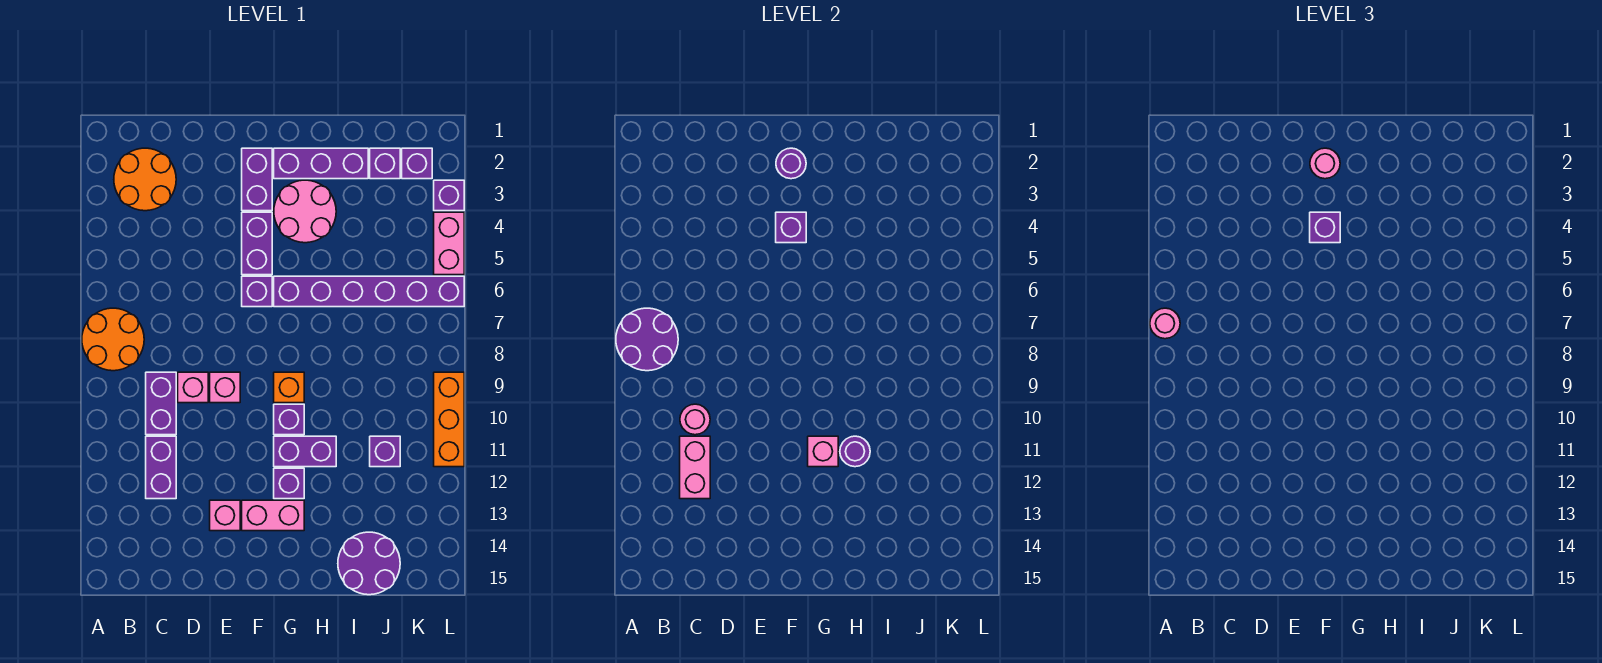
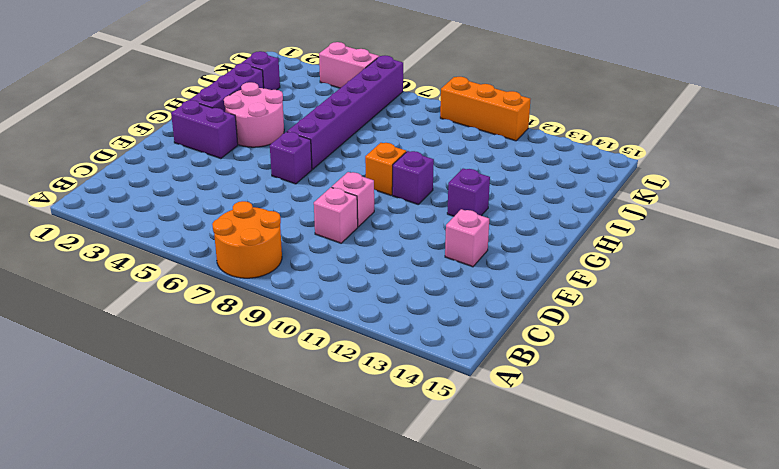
none -> orange 2x2 round brick [114,148,176,211]
none -> purple 1x2 brick [146,372,176,435]
none -> purple 1x2 brick [146,436,176,499]
none -> purple 1x2 brick [242,212,272,275]

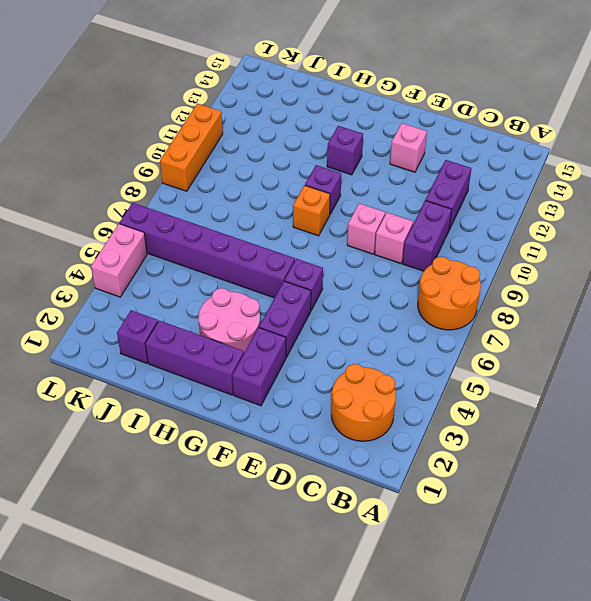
none -> pink 1x2 brick [242,500,304,531]
none -> purple 1x2 brick [274,436,336,467]
none -> purple 2x2 round brick [338,532,400,595]
none -> purple 1x1 brick [370,436,400,467]

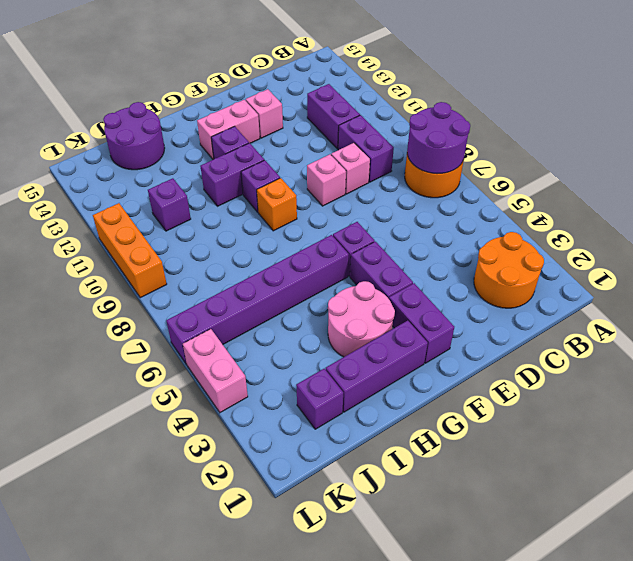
none -> purple 1x1 brick [402,148,432,179]
none -> purple 1x1 brick [434,180,464,211]
none -> pink 1x1 round brick [680,404,710,435]
none -> pink 1x2 brick [680,436,710,499]

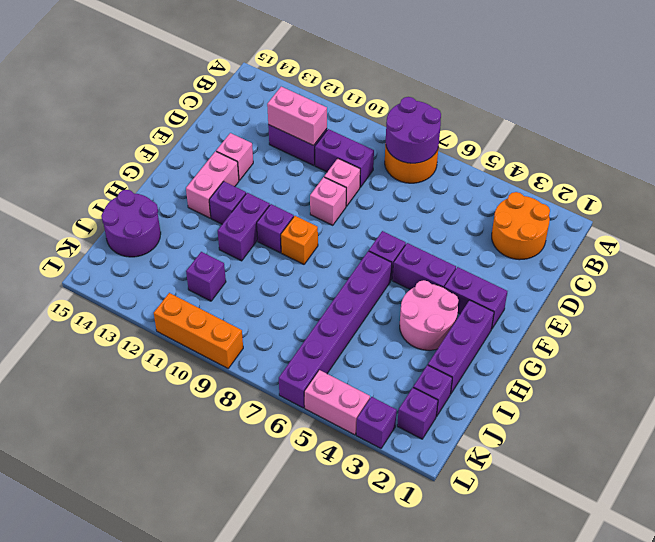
none -> pink 1x1 round brick [680,404,710,435]
none -> purple 1x1 round brick [776,148,806,179]
none -> purple 1x1 brick [776,212,806,243]
none -> pink 1x1 brick [808,436,838,467]

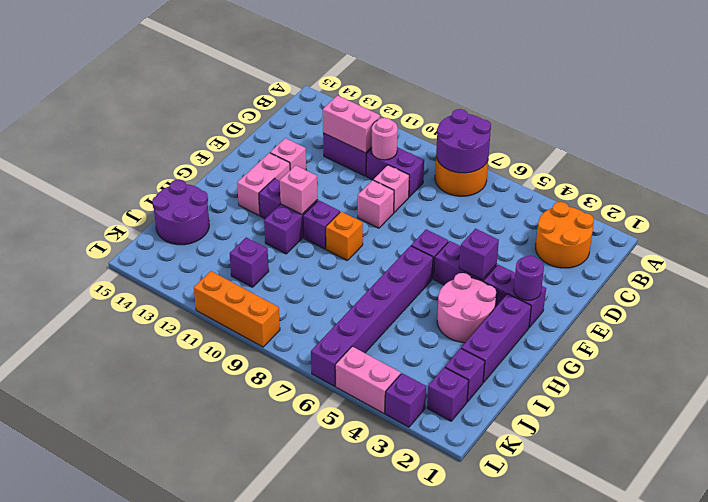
none -> purple 1x1 round brick [840,436,870,467]
none -> pink 1x1 round brick [1150,308,1180,339]
none -> pink 1x1 round brick [1310,148,1340,179]
none -> purple 1x1 brick [1310,212,1340,243]

